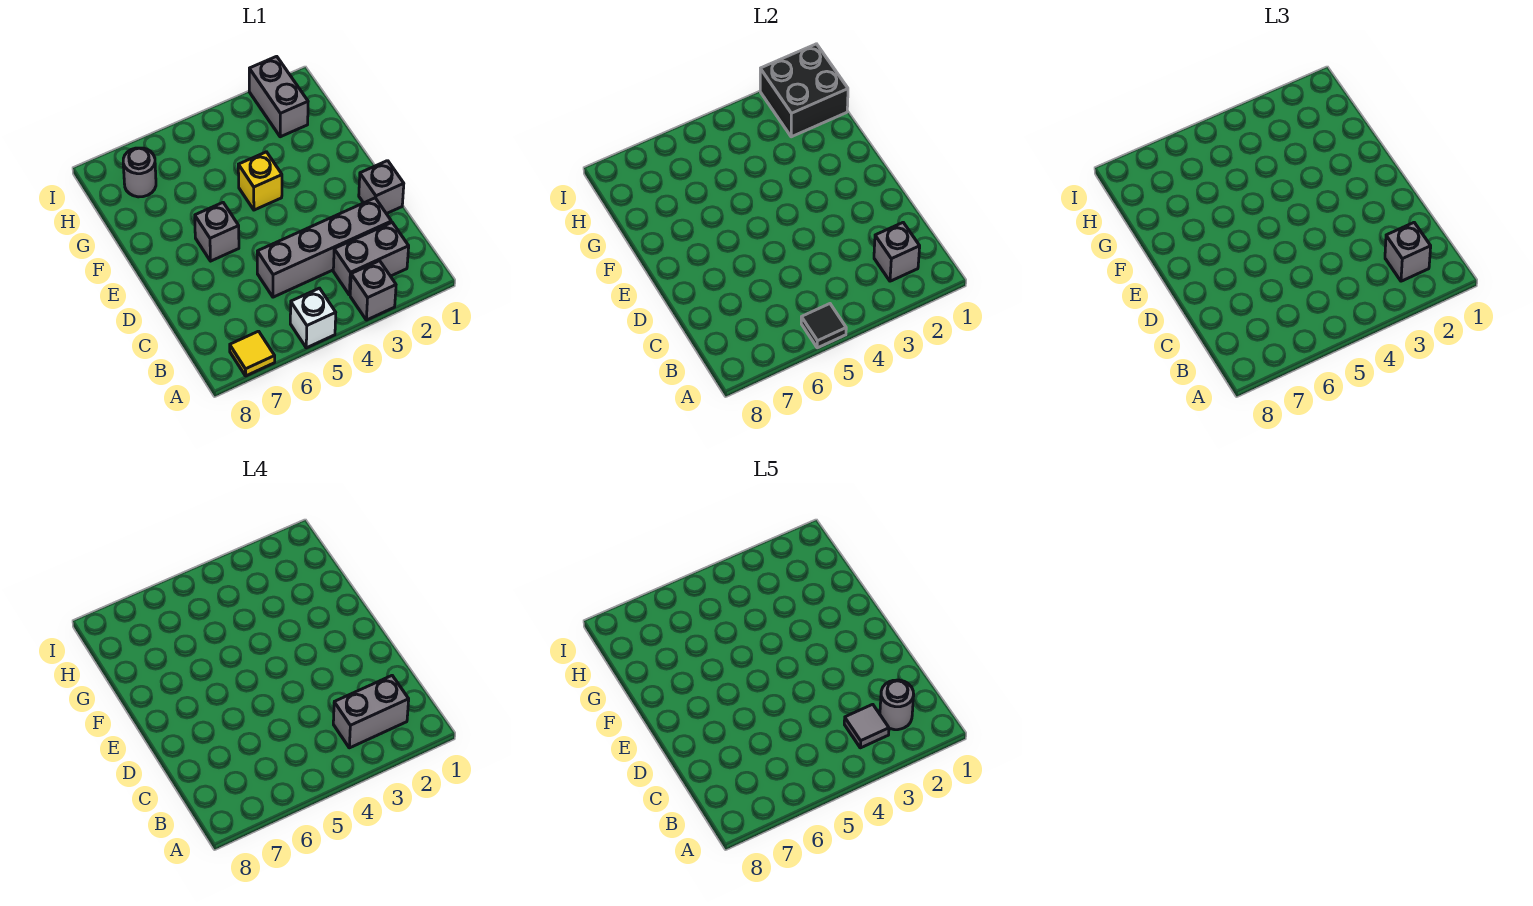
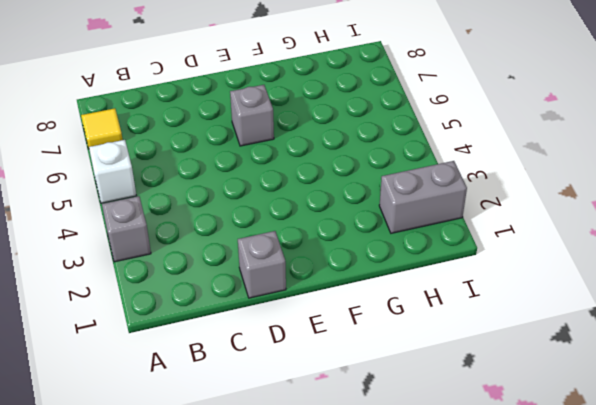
none -> grey 1x2 brick [333,222,409,295]
none -> grey 1x4 brick [257,198,391,297]
none -> yellow 1x1 brick [238,152,282,210]

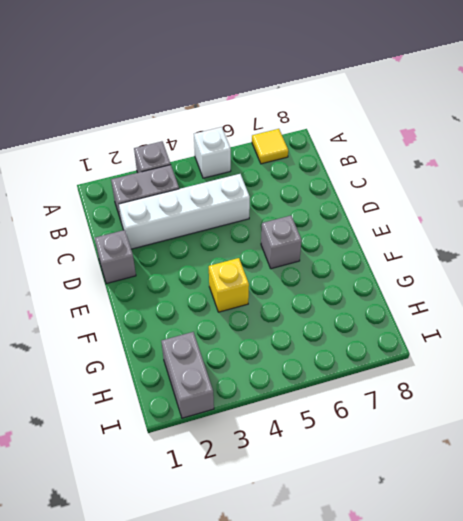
white 1x4 brick [119,174,250,249] -> grey 1x4 brick [257,198,391,297]
none -> grey 1x1 round brick [123,148,156,197]
none -> black 1x1 tile [801,304,846,348]
none -> grey 1x1 brick [874,223,920,281]

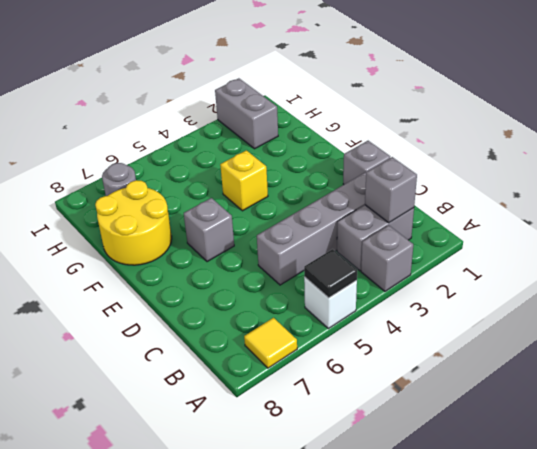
yellow 2x2 round brick [95,180,172,265] -> none
none -> black 2x2 brick [760,44,848,137]
none -> grey 1x1 brick [1385,223,1431,281]
none -> grey 1x2 brick [333,676,409,748]

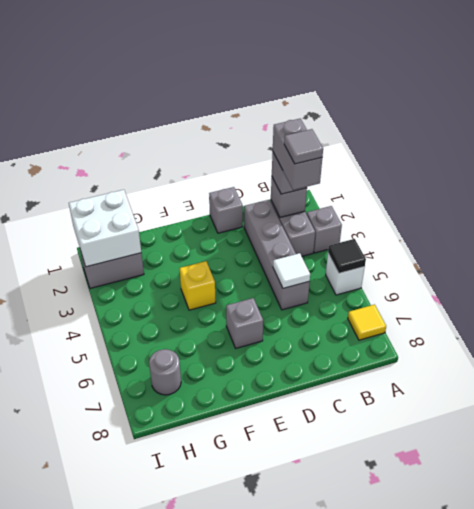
white 1x1 tile [273,253,310,288] -> none
white 2x2 brick [69,190,141,267] -> black 2x2 brick [760,44,848,137]
none -> grey 1x1 round brick [880,680,914,730]

